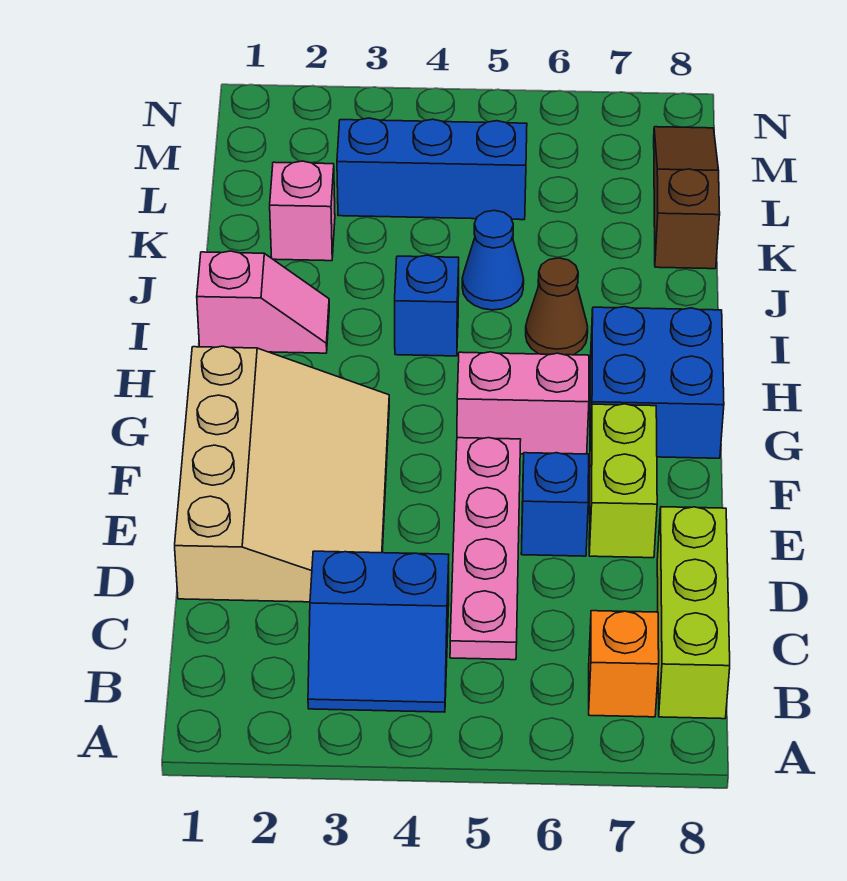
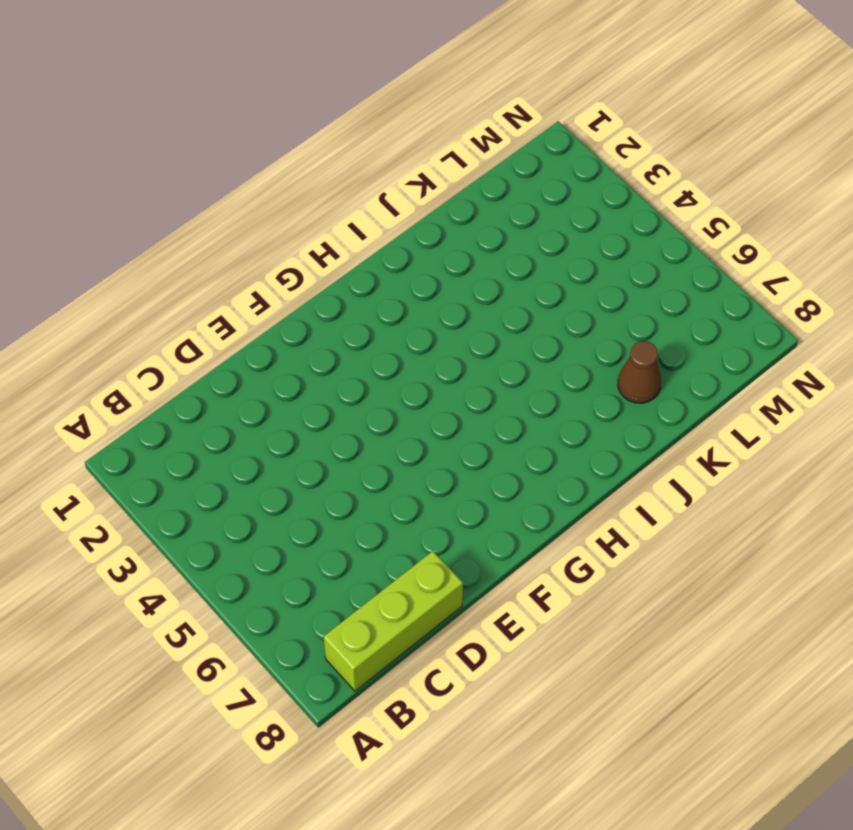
brown 1x1 cone [618,341,661,403] -> brown 1x1 cone moved to [526,258,588,355]
none -> blue 2x2 slope [308,551,449,712]
none -> orange 1x1 brick [589,611,659,717]
none -> pink 1x4 plate [450,438,521,660]

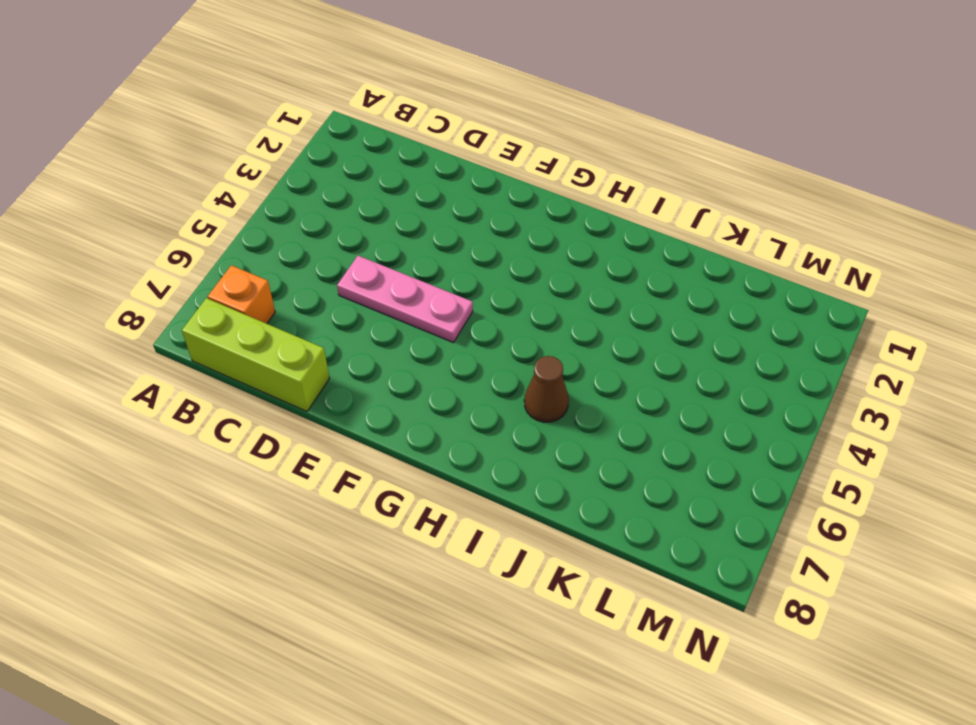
pink 1x3 plate [337,256,473,343] -> pink 1x4 plate [450,438,521,660]
none -> blue 2x2 slope [308,551,449,712]
none -> tan 3x4 slope [175,346,389,602]
none -> blue 1x1 brick [521,453,589,556]

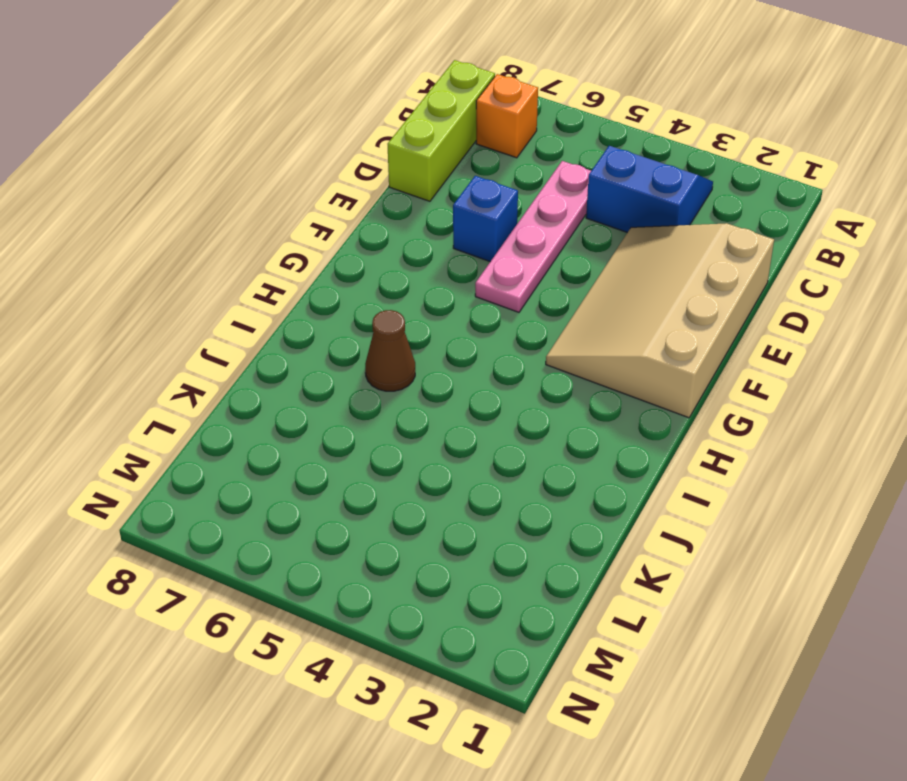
none -> lime 1x2 brick [589,404,657,558]
none -> pink 1x2 brick [457,352,589,454]
none -> blue 2x2 brick [590,307,724,458]

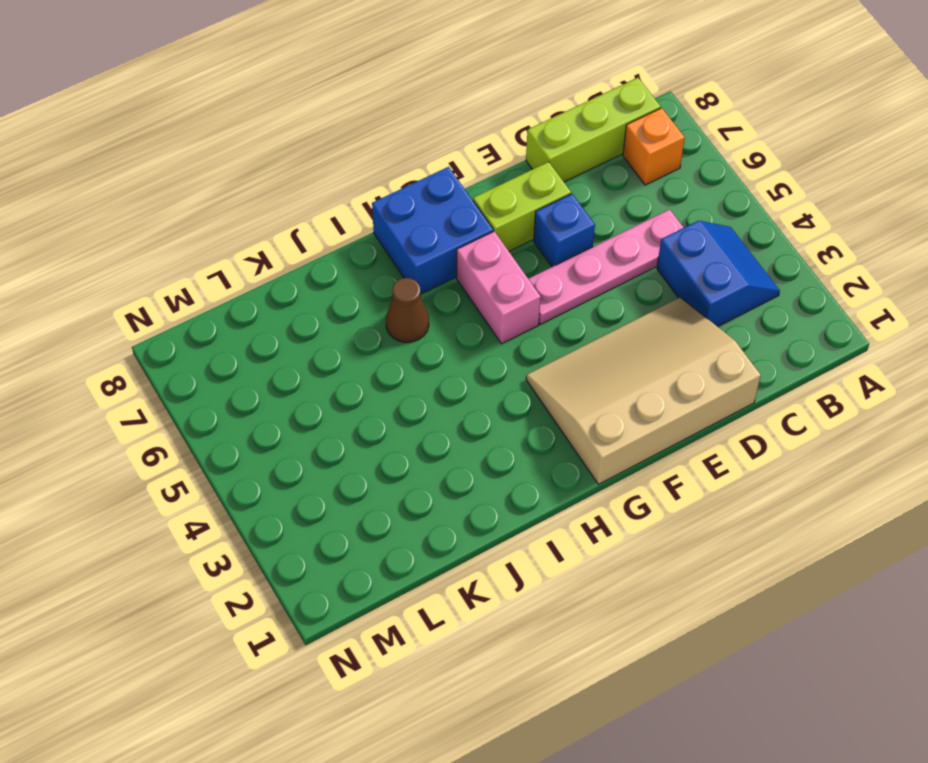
none -> pink 1x2 slope [197,251,329,353]
none -> blue 1x1 brick [395,255,459,356]
none -> blue 1x1 cone [462,210,524,310]

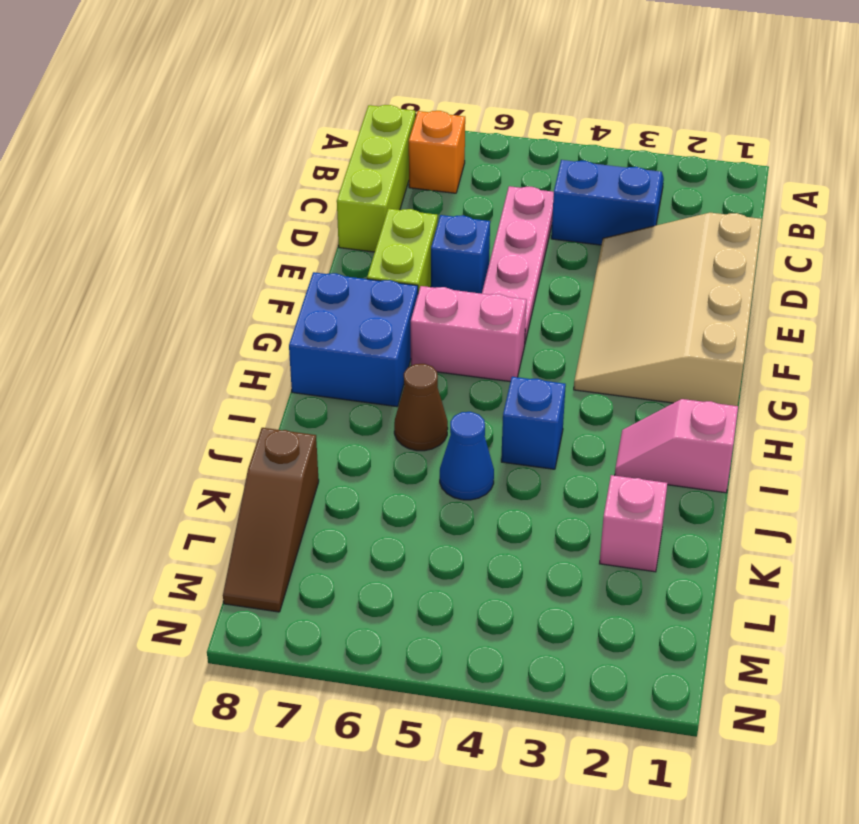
none -> blue 1x3 brick [337,118,527,220]

